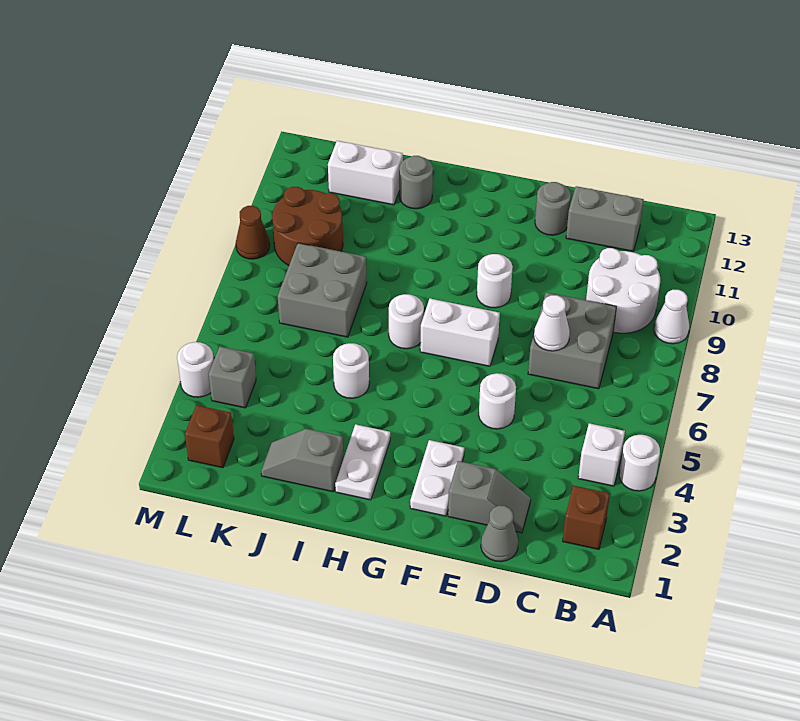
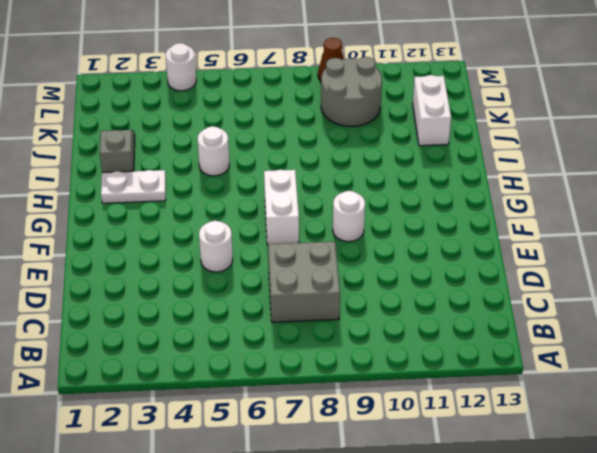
grey 2x2 round brick [321,57,382,126] -> brown 2x2 round brick [272,187,343,265]
none -> white 1x1 round brick [619,435,660,491]
none -> white 1x1 cone [654,290,689,344]
none -> brown 1x1 brick [563,485,610,549]

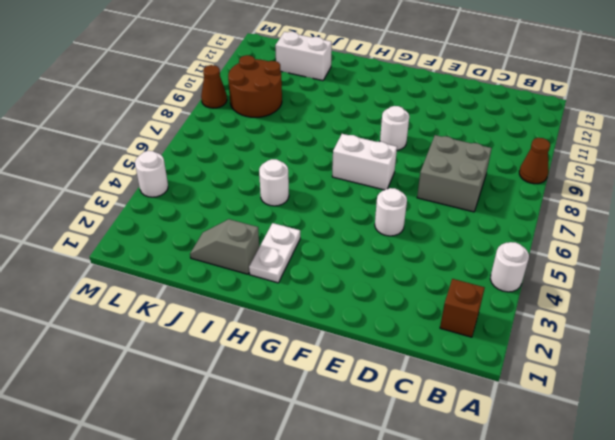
brown 1x1 cone [519,138,550,184] -> white 1x1 cone [654,290,689,344]
none -> white 1x1 brick [578,423,625,486]
none -> white 2x2 round brick [586,248,660,333]
none -> grey 1x2 brick [566,186,644,251]

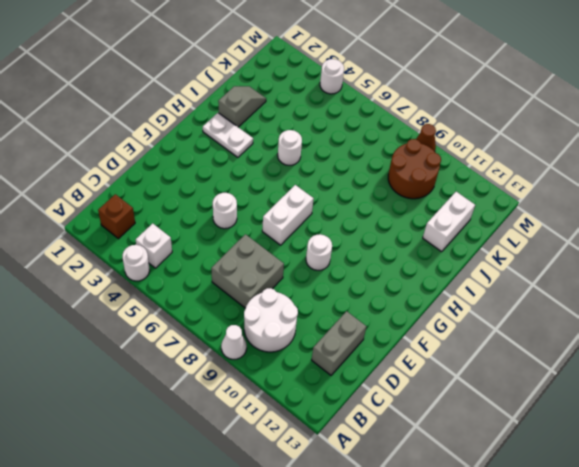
none -> grey 1x1 cone [481,506,518,562]
none -> grey 1x2 slope [448,461,531,533]
none -> grey 1x1 round brick [535,182,571,235]

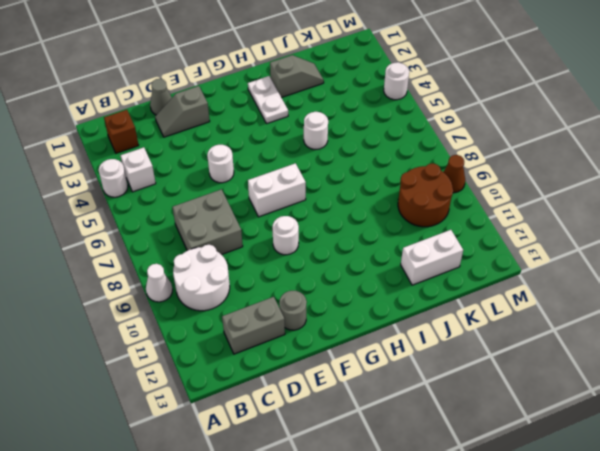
none -> white 1x2 plate [410,440,464,516]
none -> white 1x1 round brick [389,294,424,349]
none -> grey 1x1 round brick [399,156,433,209]

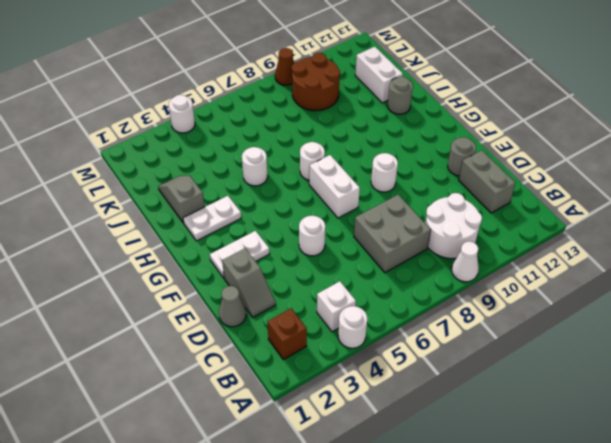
none -> grey 2x2 brick [278,243,367,337]
none -> brown 1x1 brick [185,405,234,468]
none -> grey 1x1 brick [209,346,256,408]

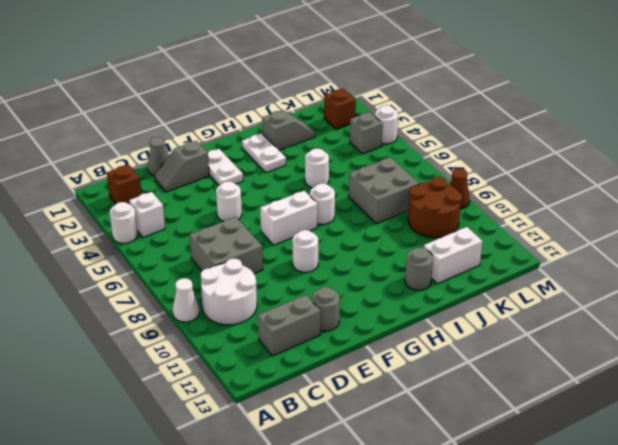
none -> white 1x1 cone [534,295,570,351]

